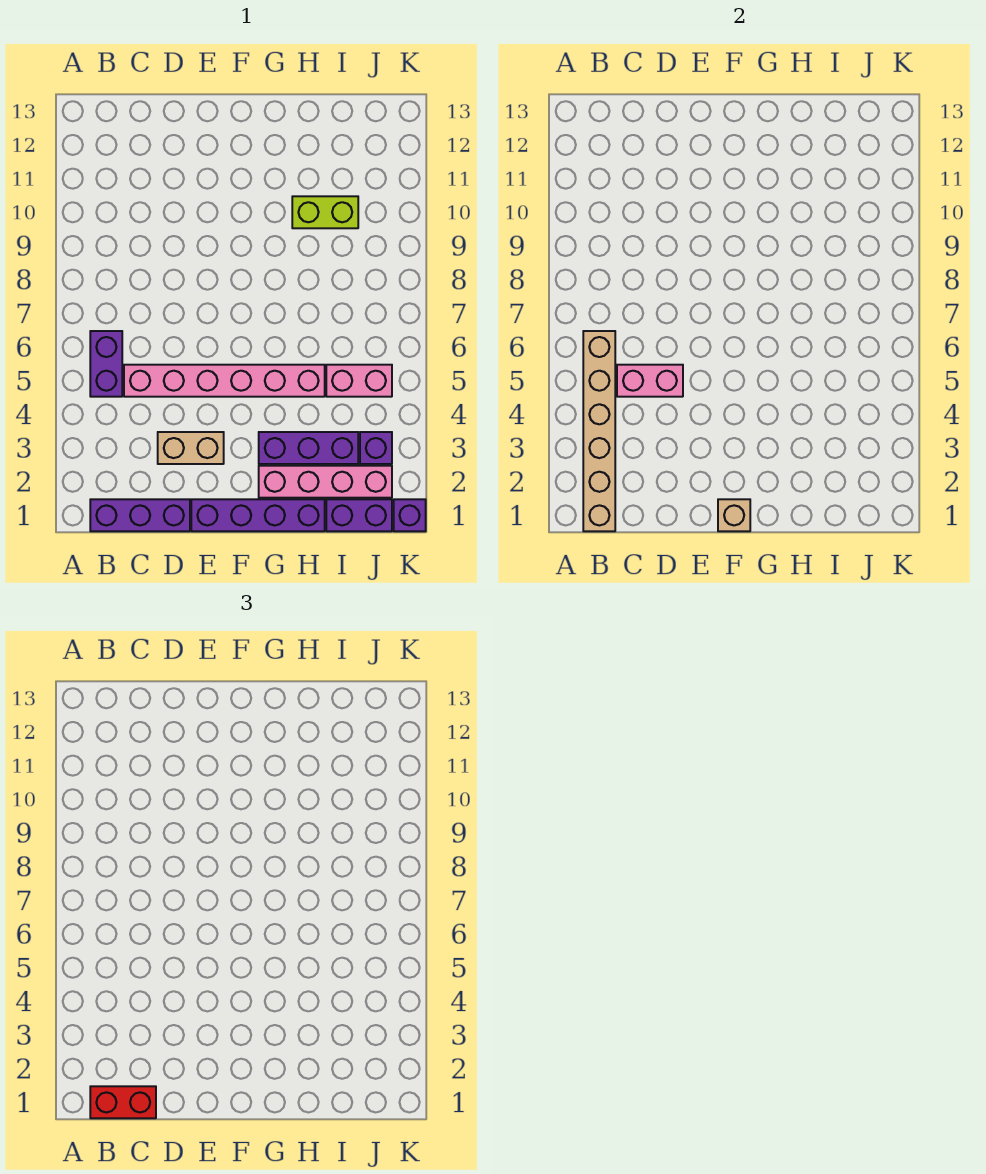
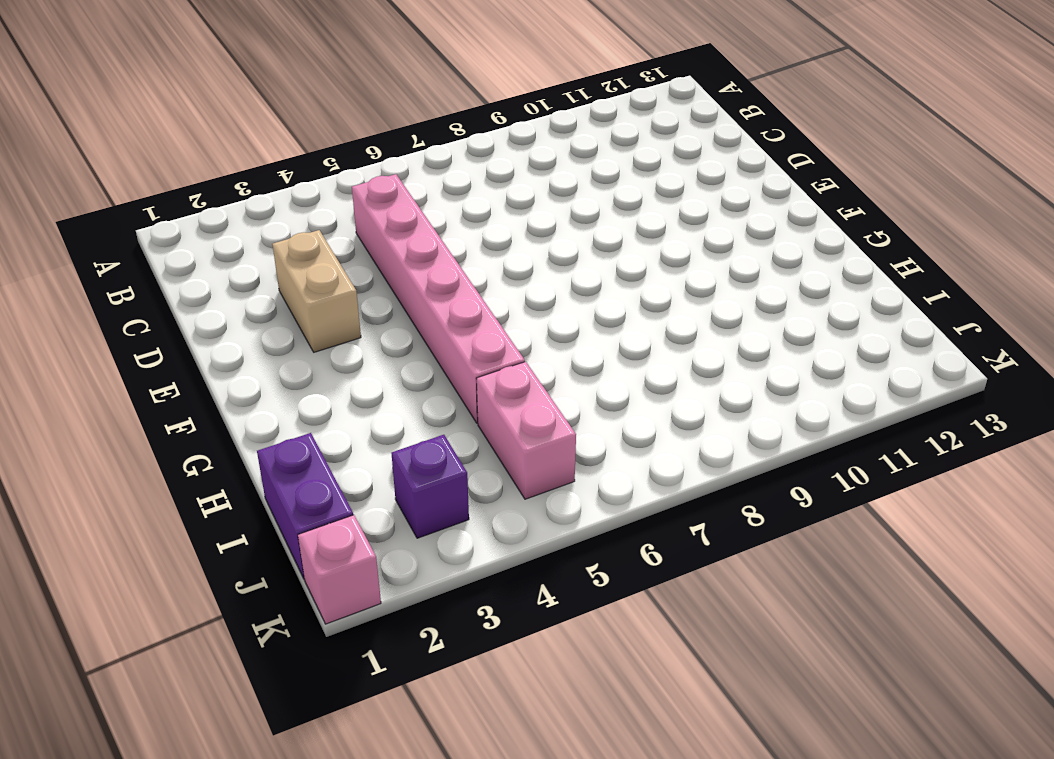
pink 1x1 brick [298,515,381,624] -> purple 1x1 brick [394,499,426,531]
none -> purple 1x3 brick [90,499,190,531]
none -> purple 1x2 brick [90,331,122,397]
none -> purple 1x4 brick [191,499,325,531]

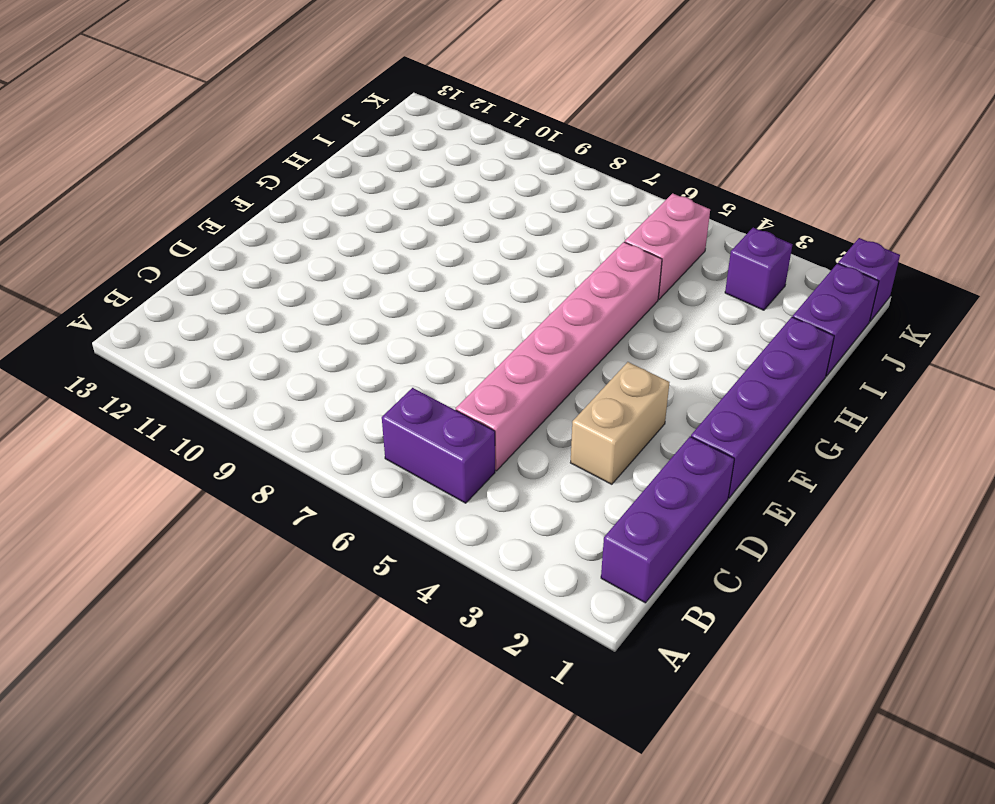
none -> pink 1x4 brick [259,466,392,498]
none -> purple 1x3 brick [259,432,358,464]
none -> lime 1x2 brick [292,196,358,228]

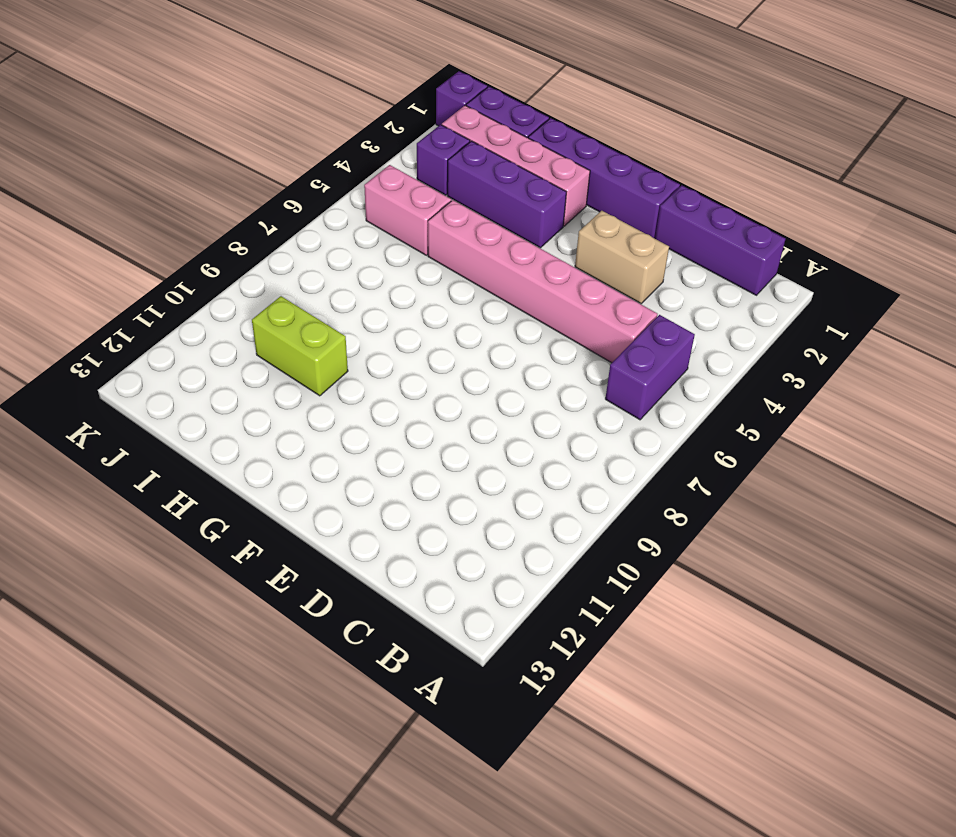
none -> tan 1x6 brick [583,331,615,531]
none -> pink 1x2 brick [617,365,683,397]
none -> tan 1x1 brick [718,499,750,531]

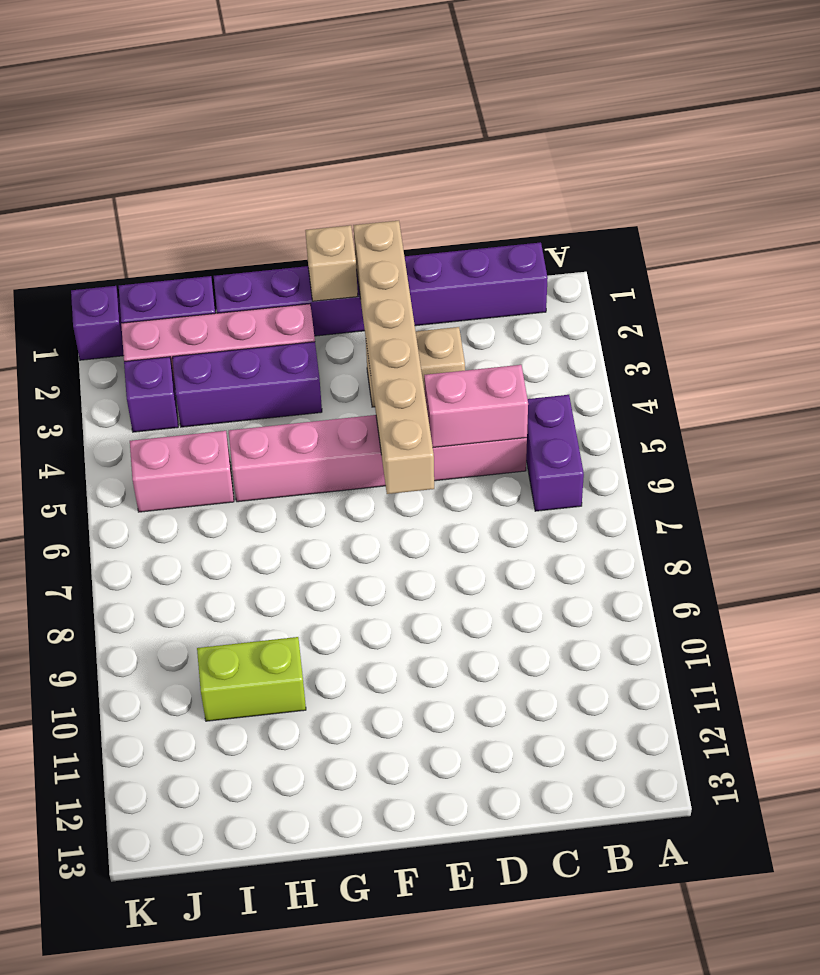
tan 1x6 brick [353,221,434,494] -> tan 1x6 brick moved to [583,331,615,531]
none -> red 1x2 brick [90,1086,156,1118]

